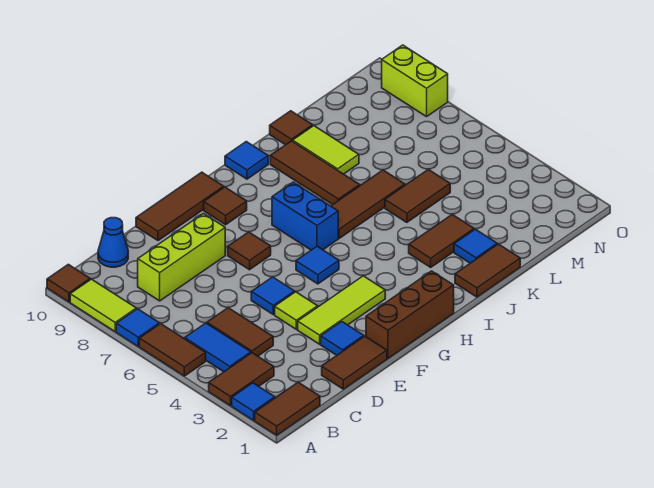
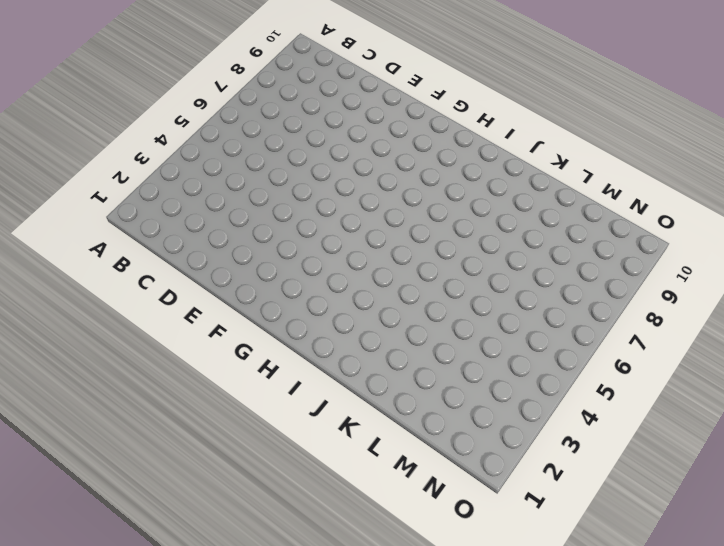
none -> brown 1x2 tile [255,382,320,435]
none -> blue 1x1 tile [232,383,275,420]
none -> brown 1x2 tile [209,353,274,406]
none -> brown 1x2 tile [139,324,206,376]

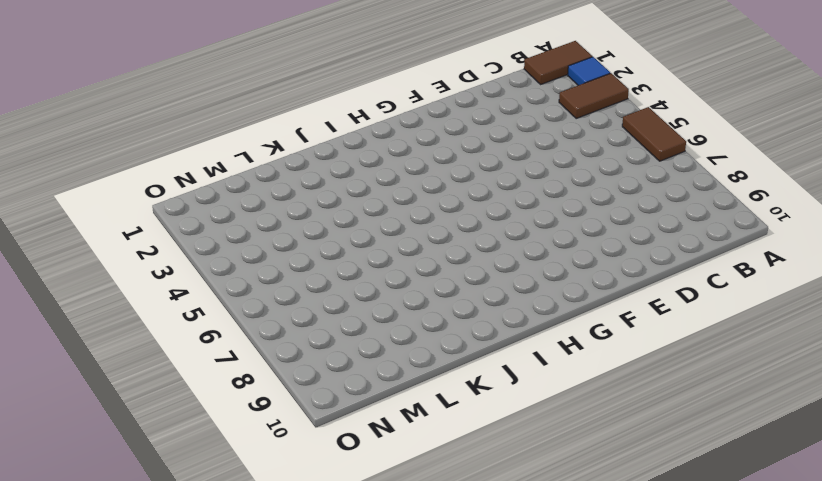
none -> blue 1x1 tile [116,309,159,346]
none -> lime 1x2 tile [70,279,136,331]
none -> brown 1x1 tile [47,264,90,302]
none -> blue 1x2 tile [185,323,251,372]

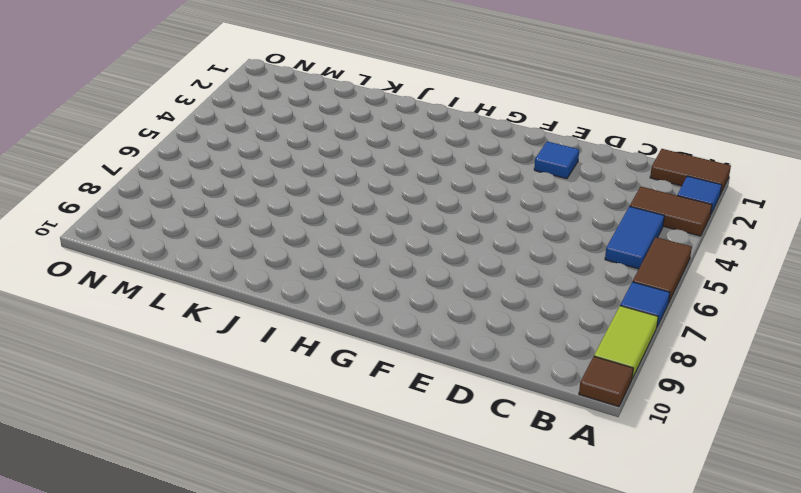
none -> brown 1x2 tile [207,308,273,356]
none -> lime 1x3 brick [138,214,225,301]
none -> blue 1x1 cone [98,218,128,267]
none -> brown 1x2 tile [322,336,387,389]

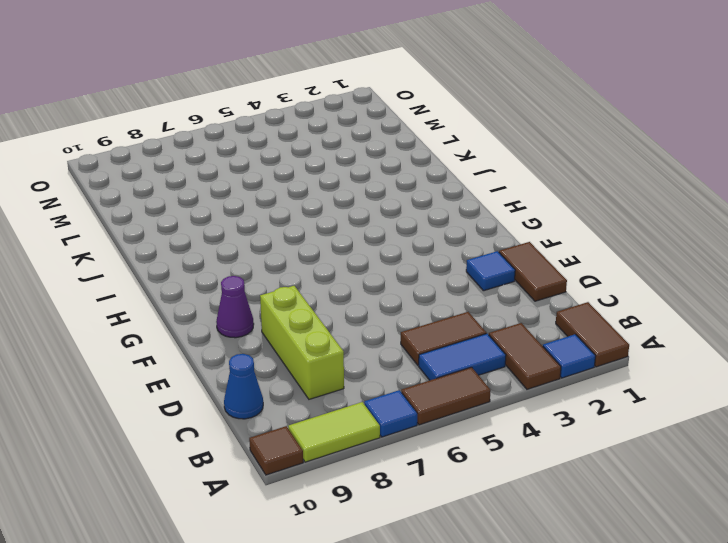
purple 1x1 cone [216,276,254,338] -> none
none -> lime 1x3 tile [298,276,385,344]
none -> lime 1x1 tile [275,292,318,329]
none -> blue 1x1 tile [251,277,295,315]
none -> brown 1x3 tile [136,172,224,241]

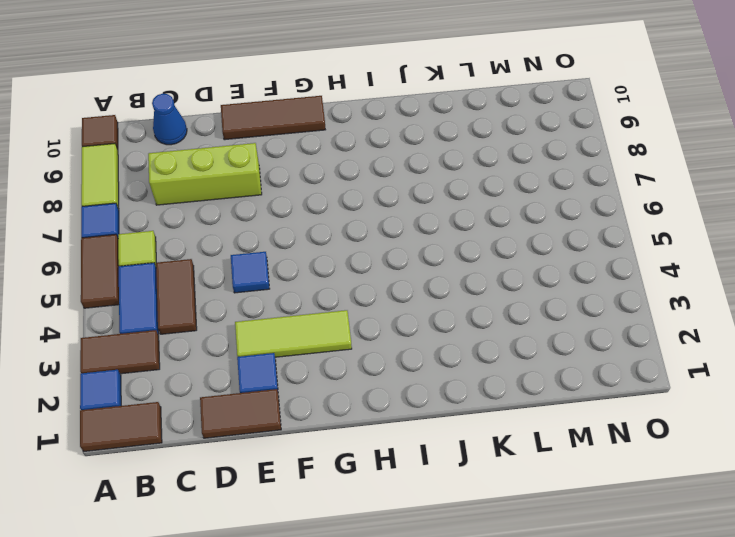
lime 1x1 tile [118,231,156,266] -> lime 1x1 tile moved to [275,292,318,329]
none -> brown 1x3 brick [366,271,454,358]
none -> brown 1x1 tile [228,232,271,270]
none -> blue 1x1 tile [296,246,339,284]
none -> brown 1x1 tile [204,187,247,225]

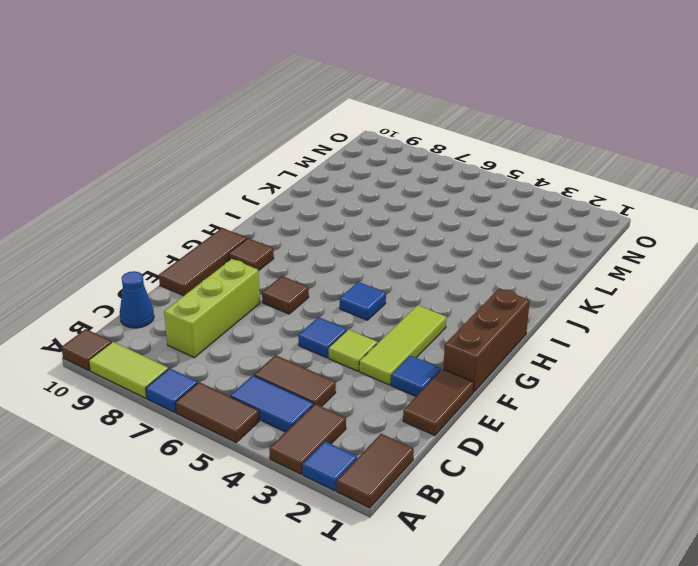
none -> blue 1x2 brick [272,182,338,250]
none -> brown 1x3 tile [331,170,405,238]
none -> blue 1x1 tile [225,142,268,179]
none -> brown 1x2 tile [455,244,520,297]

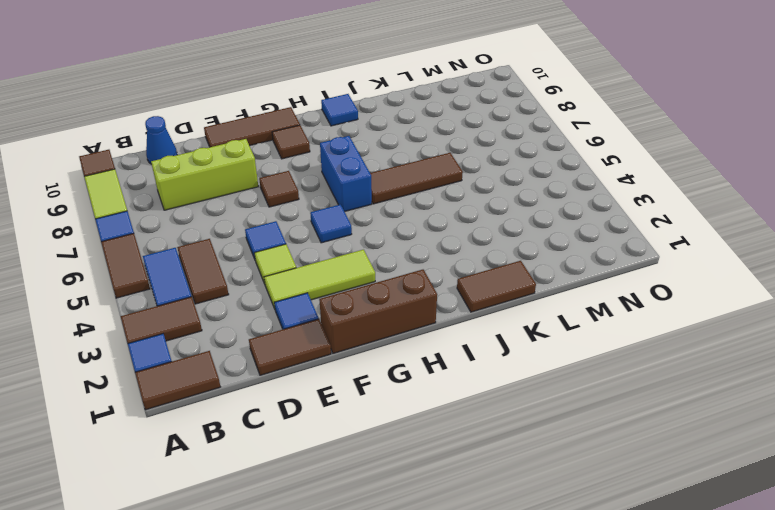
none -> brown 1x2 tile [409,215,474,267]
none -> brown 1x3 tile [270,141,360,205]
none -> blue 1x1 tile [454,229,497,263]
none -> brown 1x2 tile [385,169,450,222]

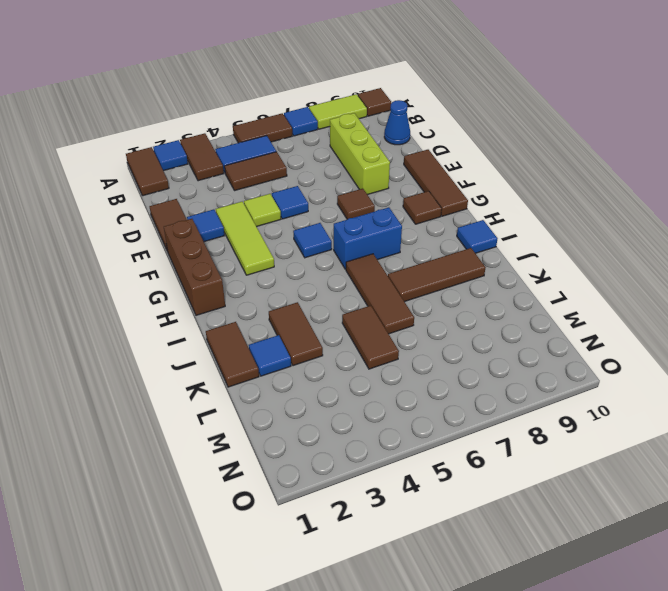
none -> lime 1x2 tile [293,126,359,174]
none -> brown 1x1 tile [270,111,313,145]
none -> lime 1x2 brick [382,45,448,117]

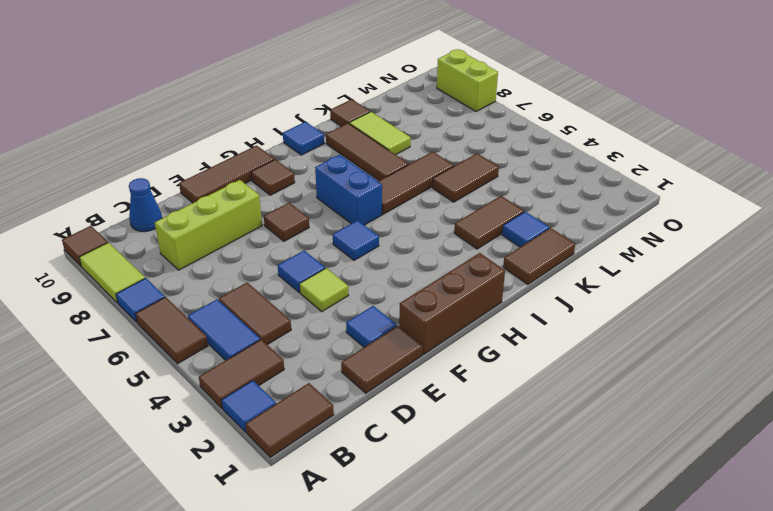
none -> lime 1x3 tile [298,276,385,344]

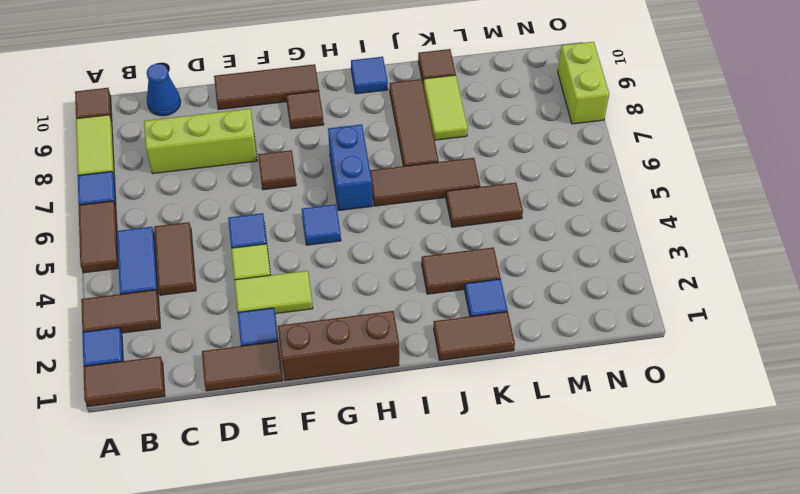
lime 1x2 tile [234,271,313,314] -> lime 1x3 tile [298,276,385,344]

